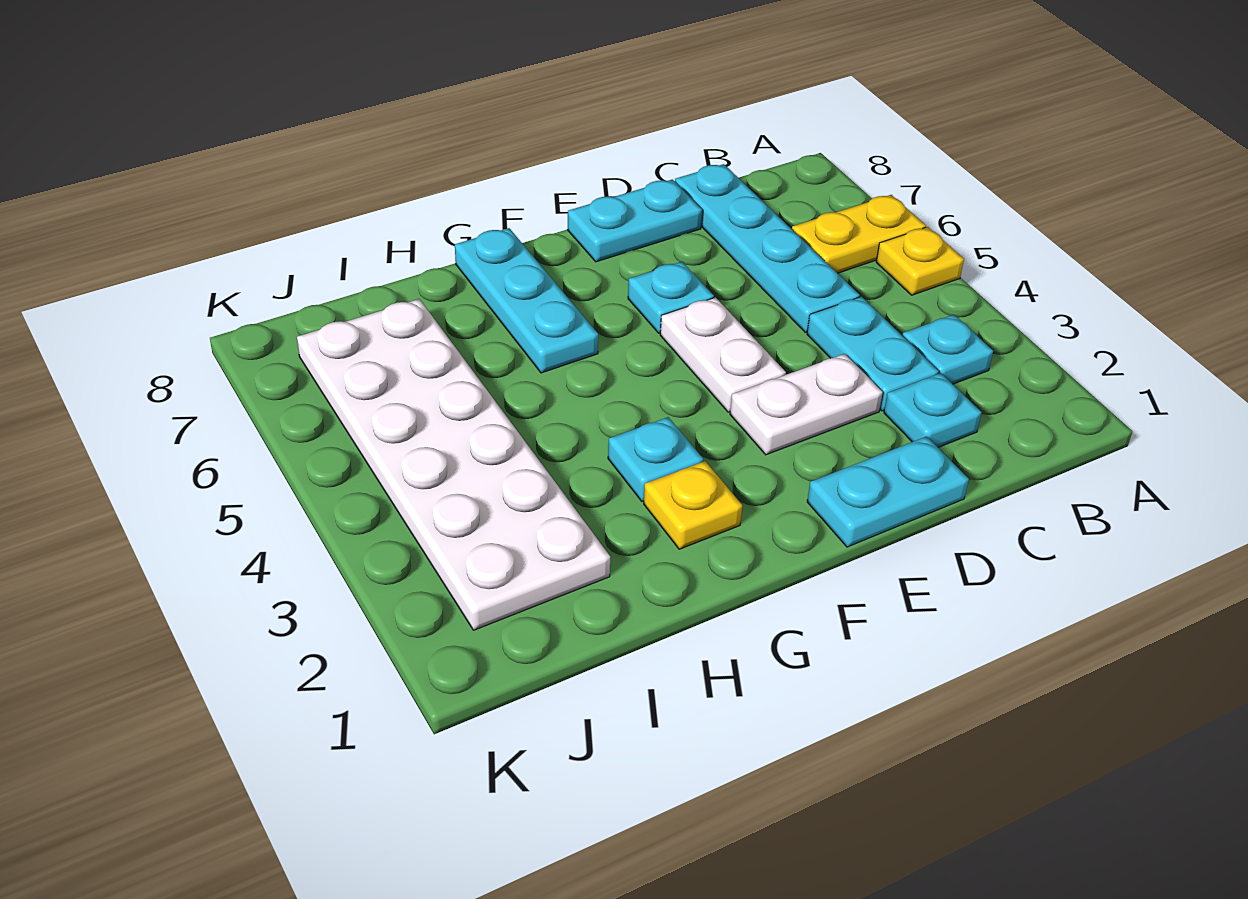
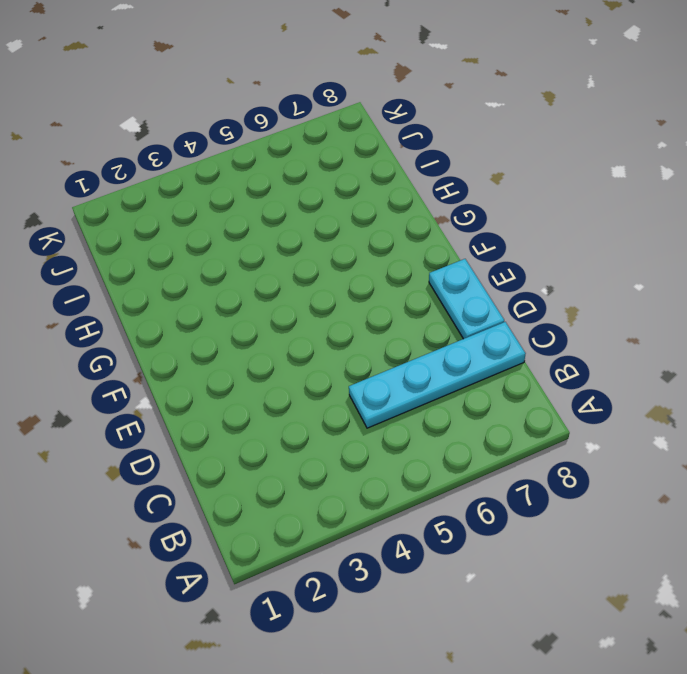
none -> yellow 1x1 plate [876,227,964,295]
none -> yellow 1x2 plate [792,195,926,273]
none -> cyan 1x1 plate [902,315,993,384]

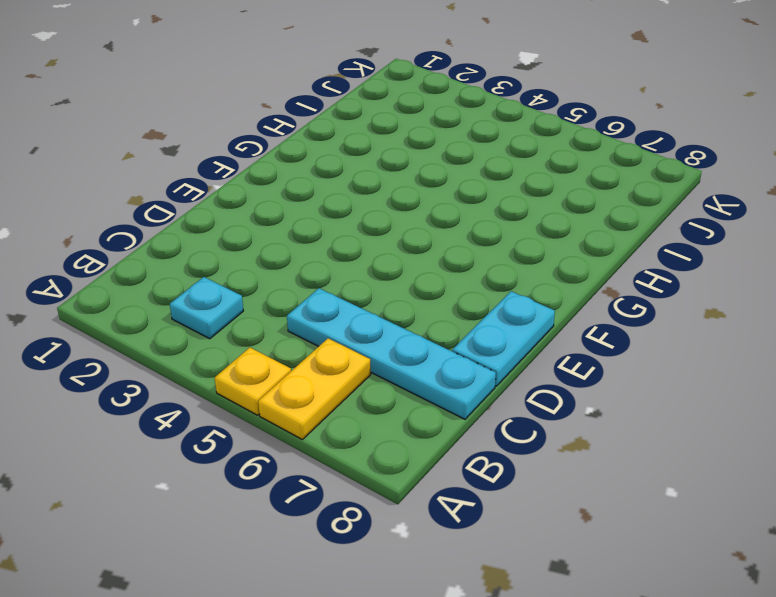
none -> cyan 1x1 plate [884,373,982,447]
none -> cyan 1x2 plate [807,297,939,411]
none -> cyan 1x2 plate [807,436,969,547]

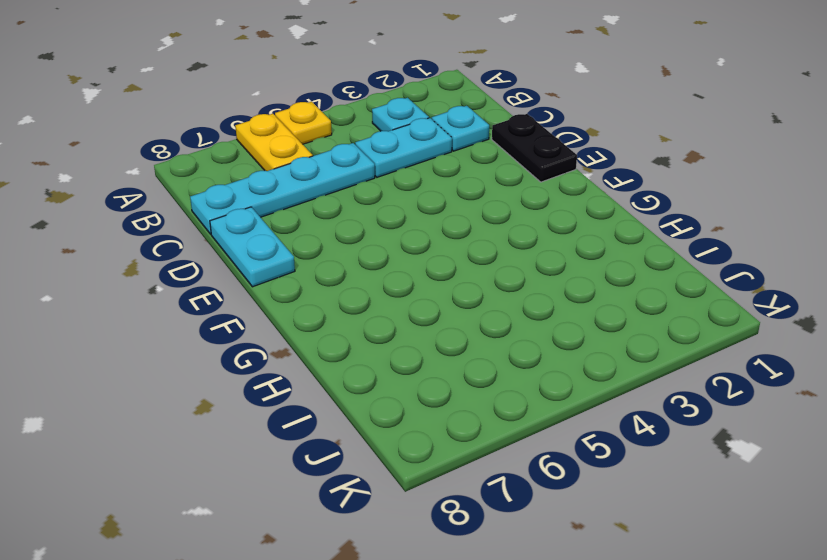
black 1x2 plate [492,114,577,182] -> cyan 1x2 plate [807,436,969,547]
none -> white 1x2 plate [730,354,883,455]
none -> white 1x2 plate [660,297,786,412]
none -> cyan 1x1 plate [628,262,714,333]

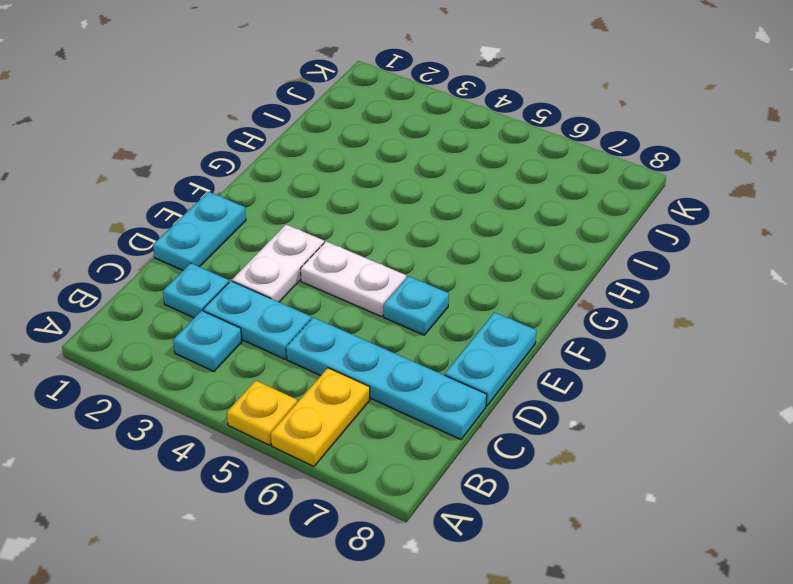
none -> yellow 1x1 plate [644,461,742,549]
none -> cyan 1x1 plate [608,417,703,501]
none -> cyan 1x3 plate [455,228,598,373]

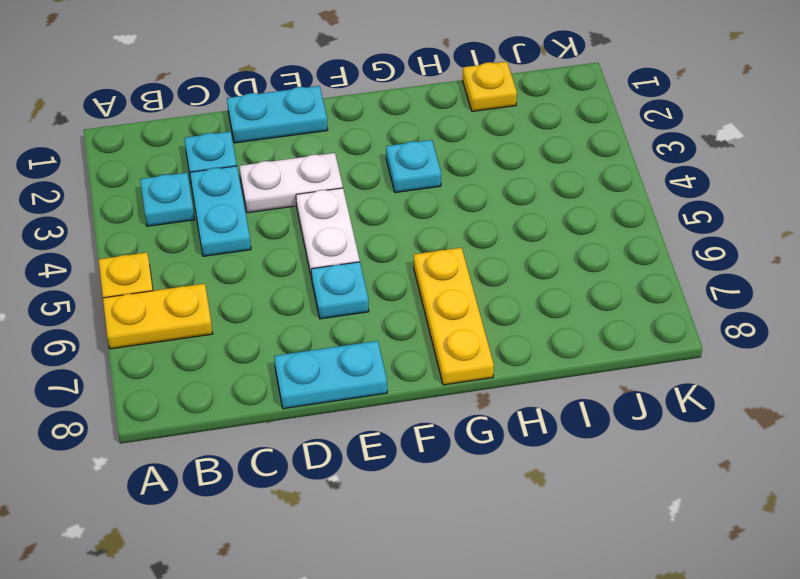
yellow 1x3 plate [414,248,494,385] -> cyan 1x3 plate [455,228,598,373]
yellow 1x1 plate [463,62,517,111] -> yellow 1x1 plate moved to [644,461,742,549]
none -> cyan 1x4 plate [675,164,860,332]
none -> white 2x6 plate [297,299,610,630]

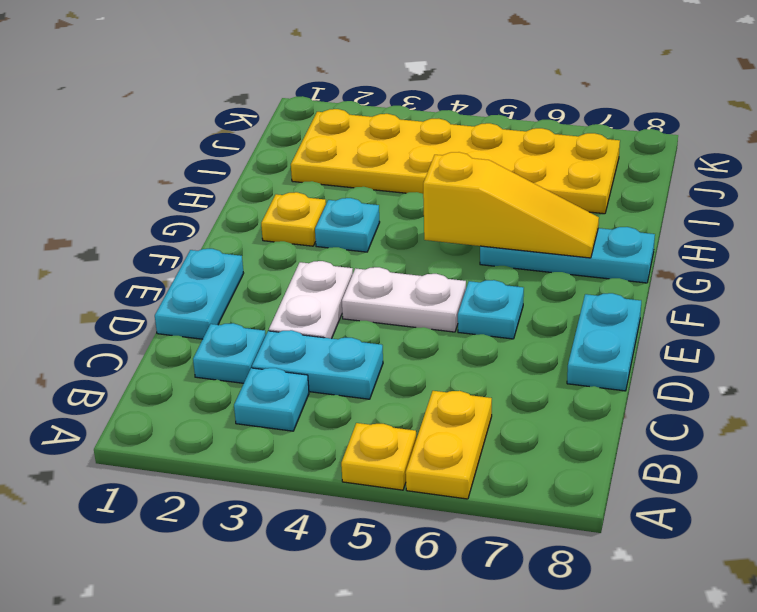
yellow 1x3 slope [423,152,599,258] -> none
yellow 2x6 plate [291,109,620,214] -> white 2x6 plate [297,299,610,630]
none -> cyan 1x4 plate [675,164,860,332]

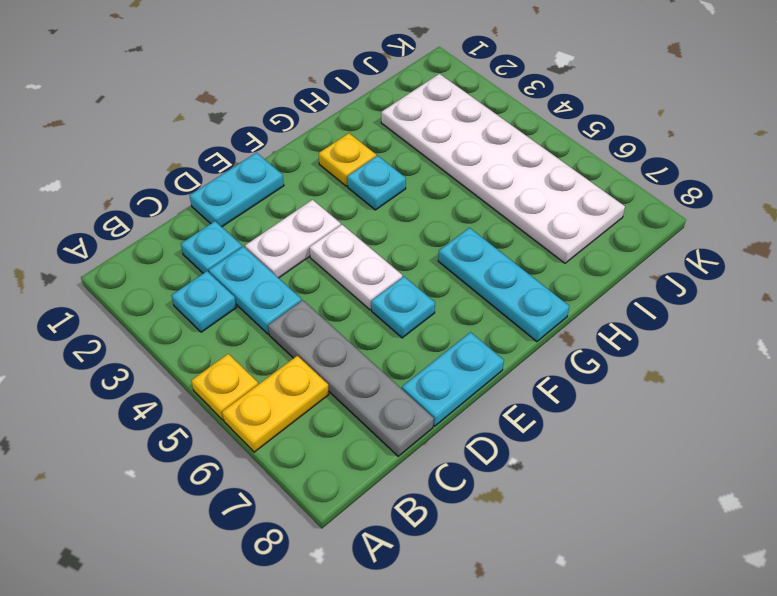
grey 1x4 plate [268,300,434,456] -> cyan 1x4 plate [675,164,860,332]

